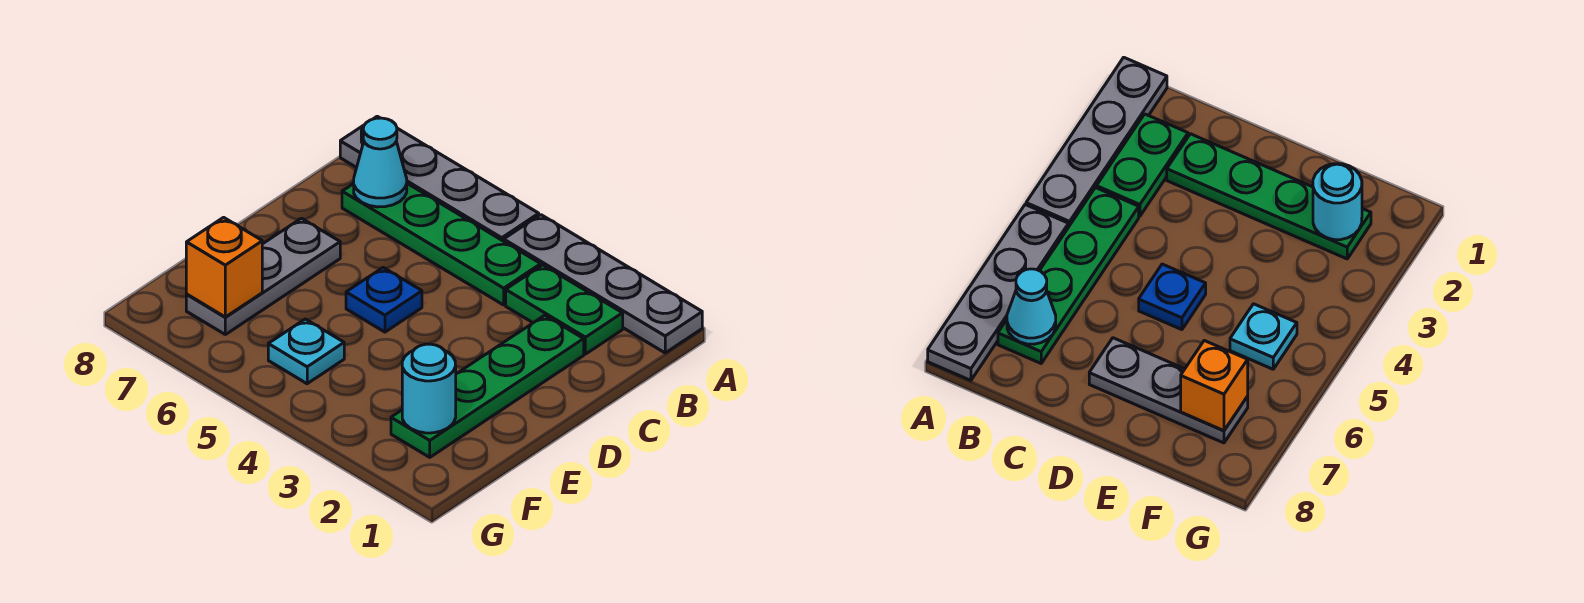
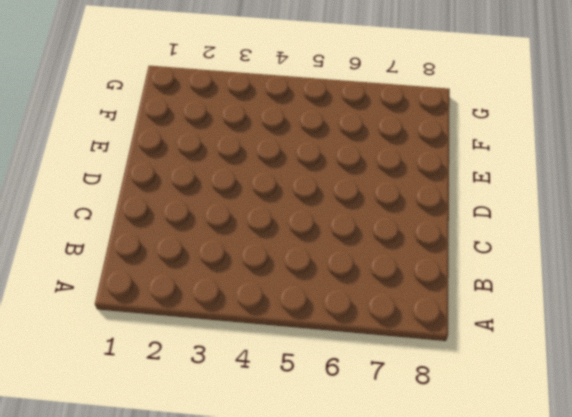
none -> grey 1x4 plate [504,215,702,353]
none -> grey 1x4 plate [340,116,539,241]

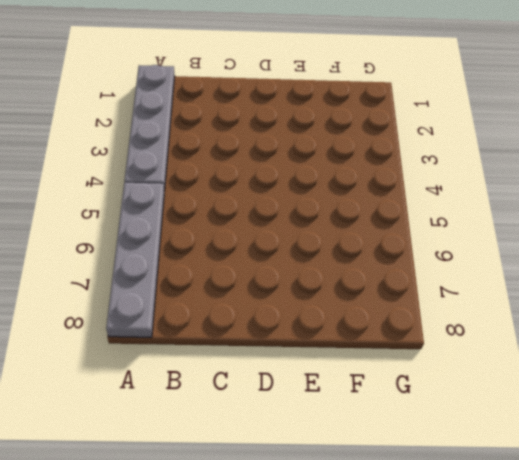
none -> green 1x2 plate [506,265,623,354]
none -> green 1x4 plate [342,184,541,305]

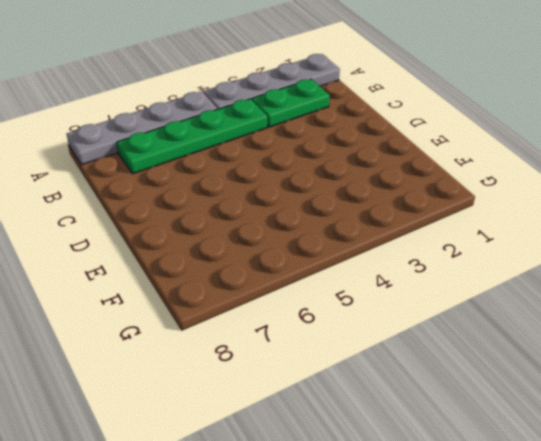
none -> green 1x4 plate [391,315,584,457]
none -> blue 1x1 plate [346,268,422,332]

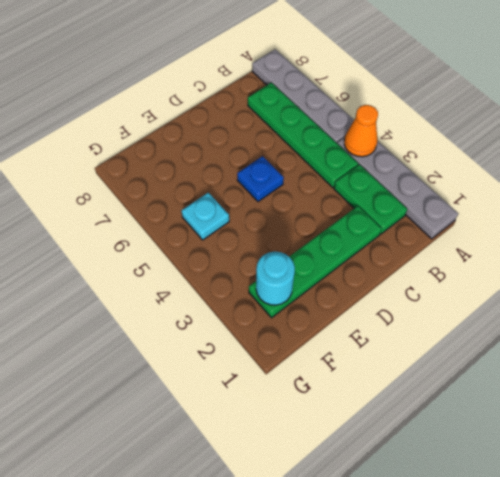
orange 1x1 cone [344,105,378,157] -> none
none -> grey 1x3 plate [186,218,340,334]
none -> cyan 1x1 cone [354,118,407,207]

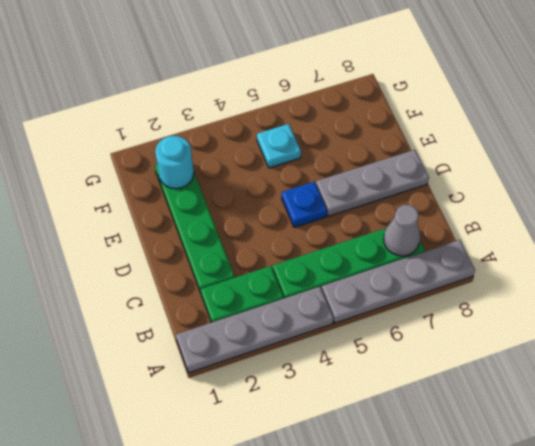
grey 1x1 cone [384,205,420,256] -> cyan 1x1 cone [354,118,407,207]
grey 1x3 plate [316,150,429,216] -> grey 1x3 plate turned to [186,218,340,334]
none -> orange 1x1 brick [186,217,262,317]

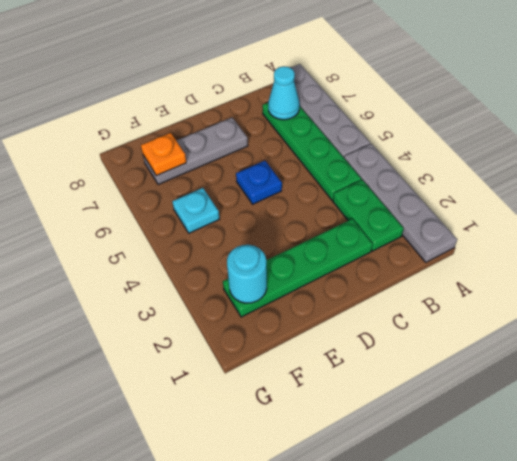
orange 1x1 plate [141,133,186,176] -> orange 1x1 brick [186,217,262,317]

